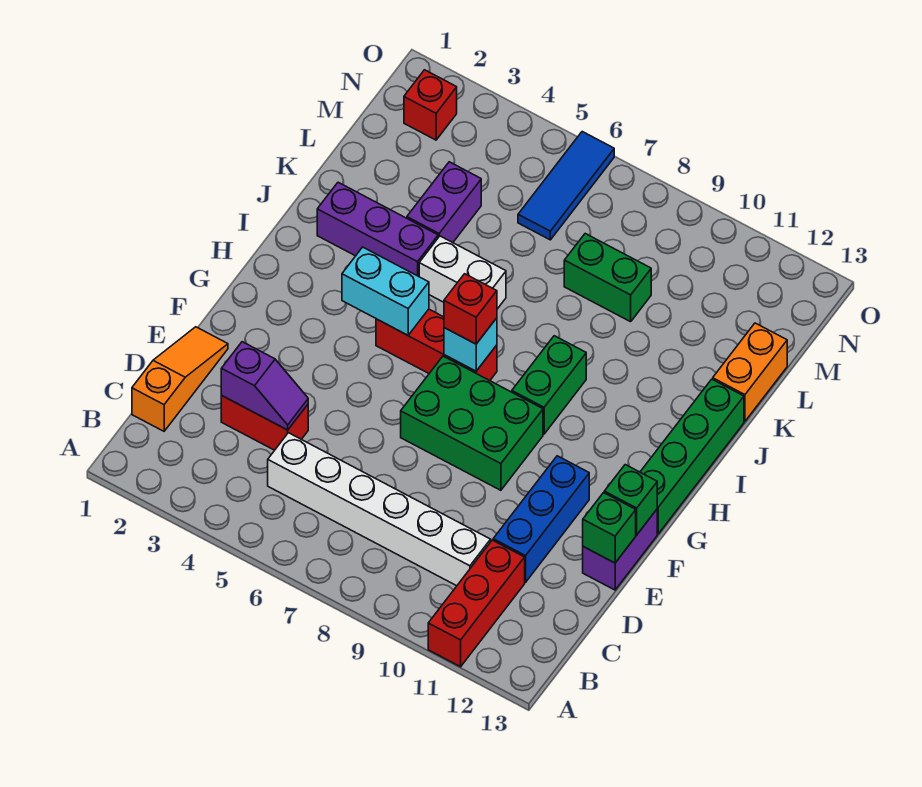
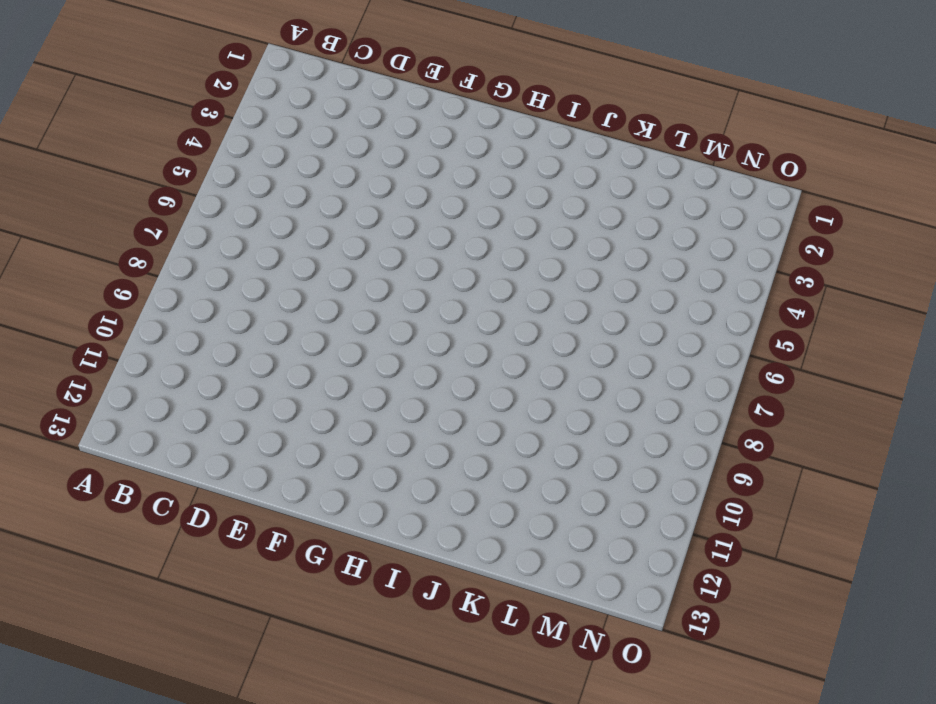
none -> red 1x3 brick [428,540,525,667]
none -> orange 1x3 slope [132,327,228,431]
none -> white 1x6 brick [268,433,491,586]

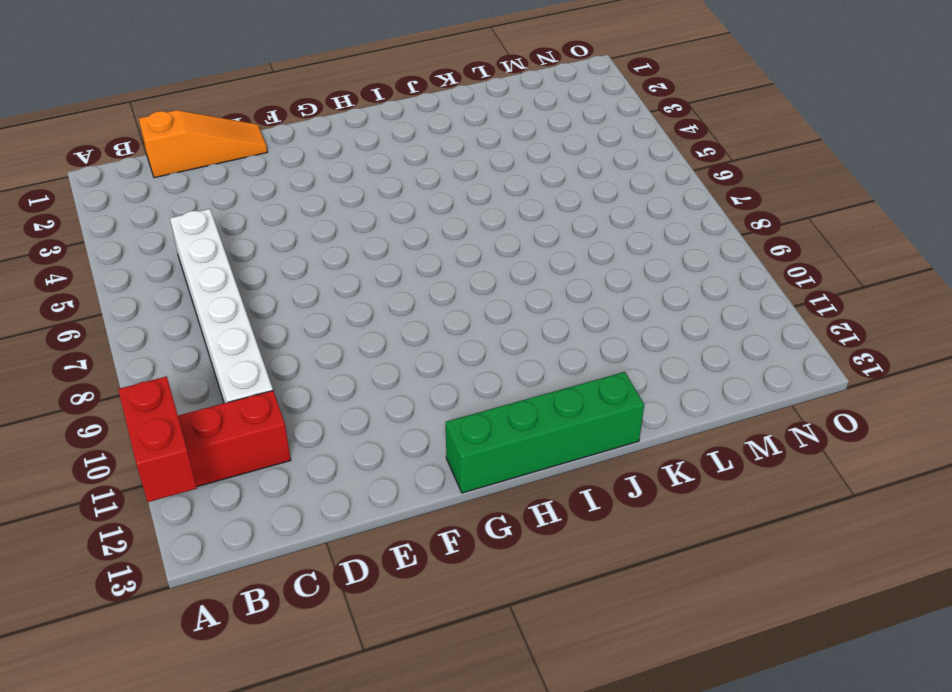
red 1x2 brick [118,376,197,502] -> red 1x2 brick moved to [221,395,308,450]
none -> blue 1x3 brick [493,456,589,582]
none -> purple 1x2 brick [583,510,657,590]
none -> green 2x3 brick [401,356,543,490]

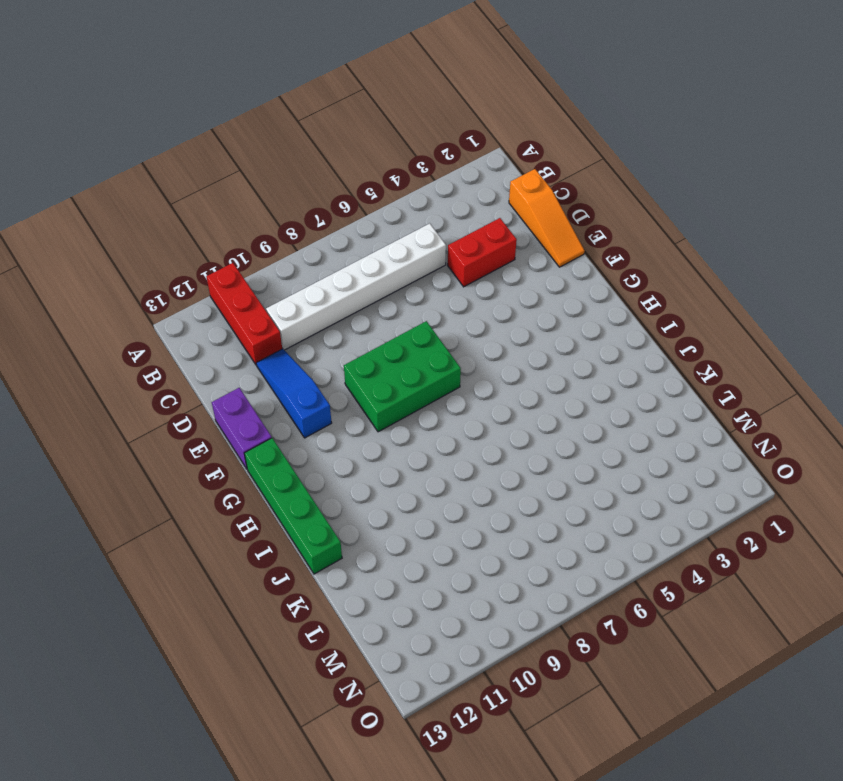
blue 1x3 slope [256,349,332,438] -> blue 1x3 brick [493,456,589,582]
none -> red 1x3 brick [376,309,497,381]
none -> green 1x2 brick [512,336,586,434]
none -> purple 1x3 brick [317,182,438,276]

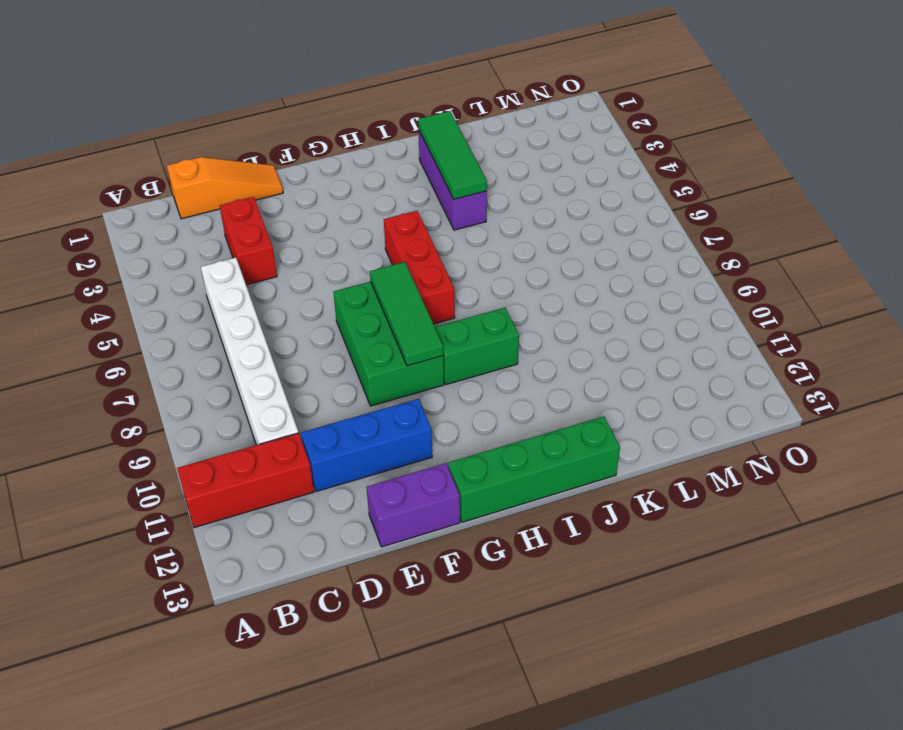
green 1x3 tile [370,262,443,366] -> none
green 1x3 tile [418,111,487,199] -> none
none -> white 1x2 brick [419,236,506,309]
none -> purple 1x2 brick [407,162,481,243]
none -> orange 1x2 brick [713,323,787,421]

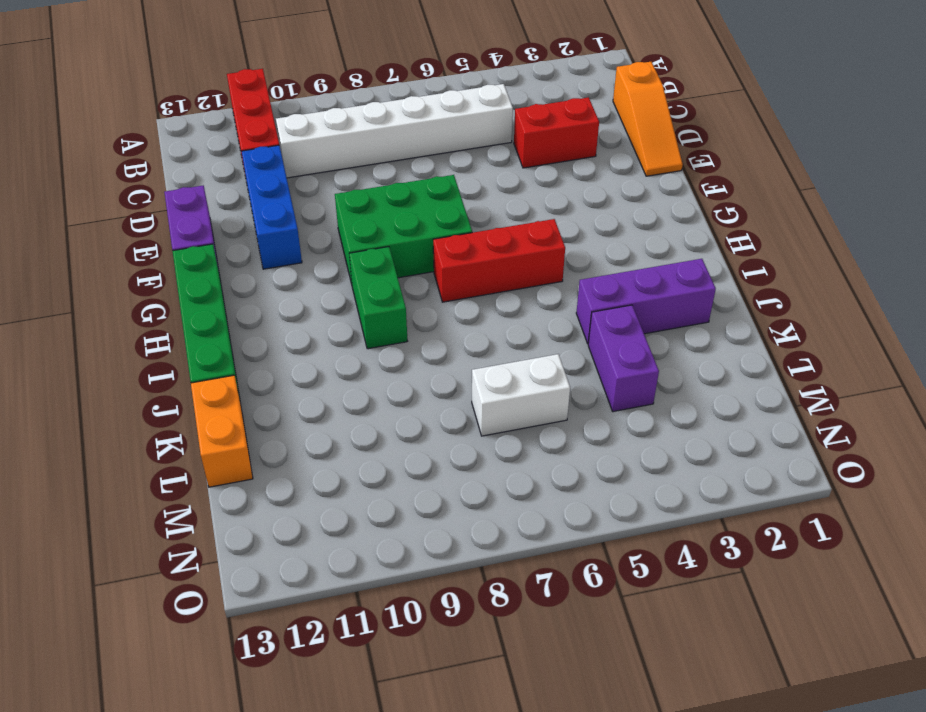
white 1x2 brick [472,354,570,436] -> white 1x2 brick moved to [419,236,506,309]
none -> green 1x2 brick [564,234,651,322]
none -> blue 1x3 tile [518,132,614,240]
none -> red 1x1 brick [404,70,457,140]

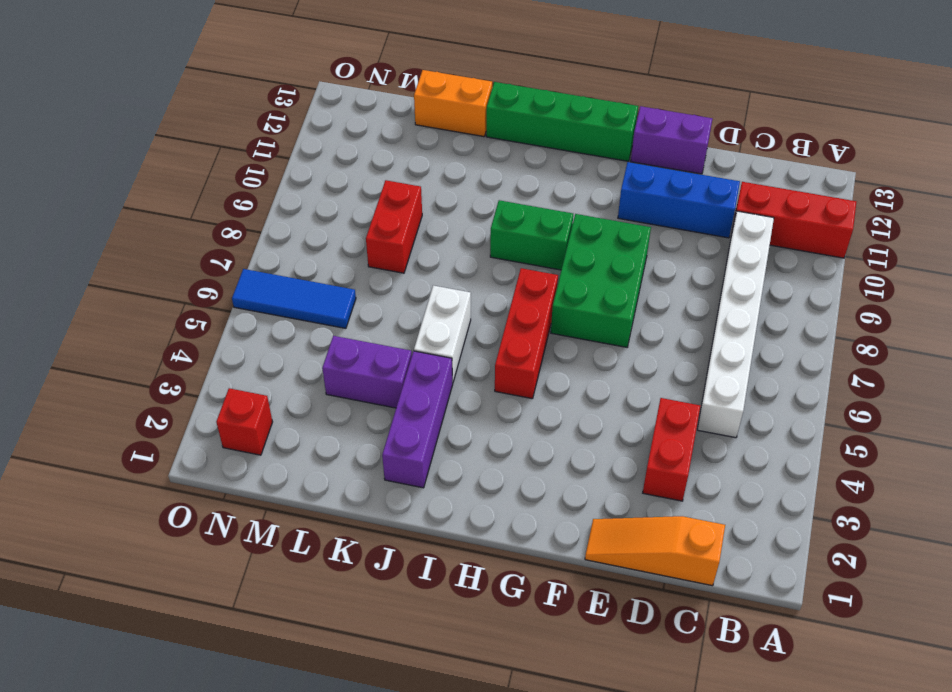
red 1x2 brick [366,180,422,273] -> green 1x2 brick [564,234,651,322]
none -> purple 1x2 slope [221,342,308,430]
none -> green 1x1 brick [583,493,636,563]
none -> green 1x1 brick [604,465,657,535]

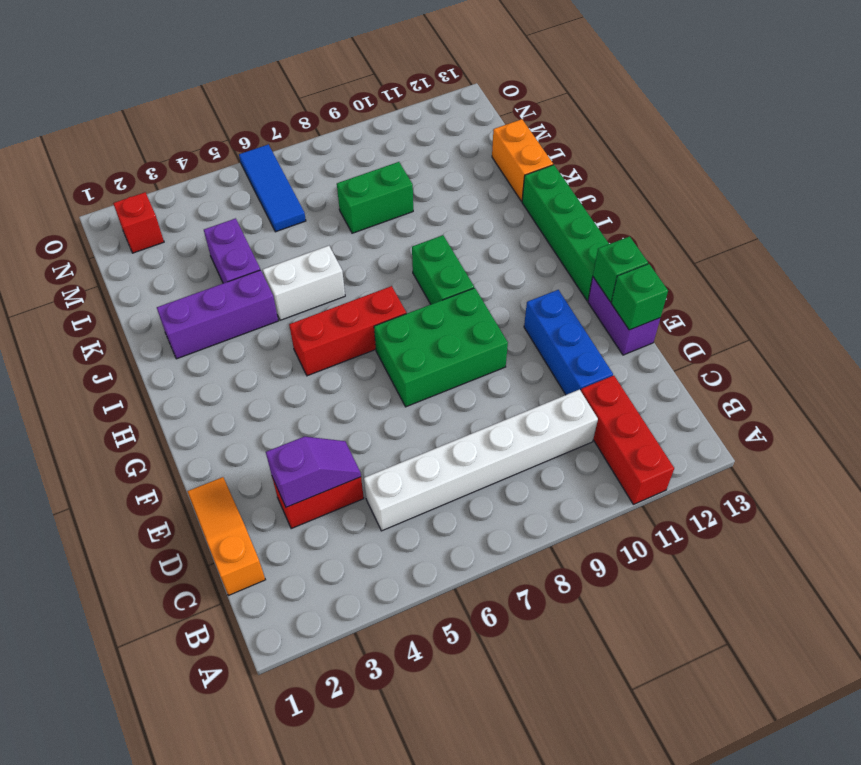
none -> cyan 1x2 brick [342,247,429,335]
none -> cyan 1x1 brick [444,318,497,371]
none -> red 1x1 brick [444,274,497,344]

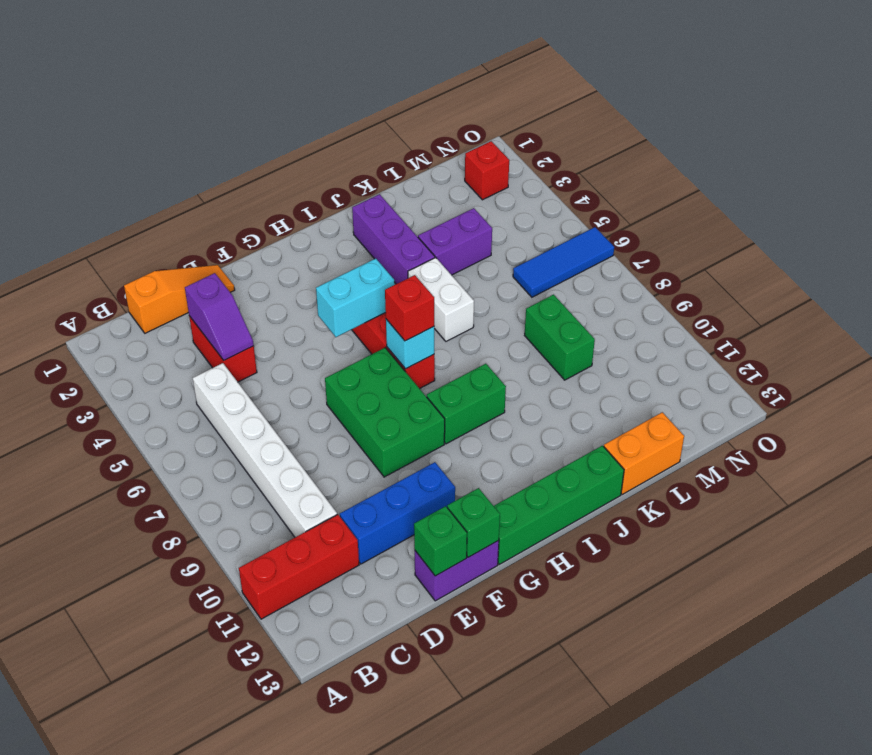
cyan 1x2 brick [316,259,395,337] -> cyan 1x2 brick turned to [342,247,429,335]

